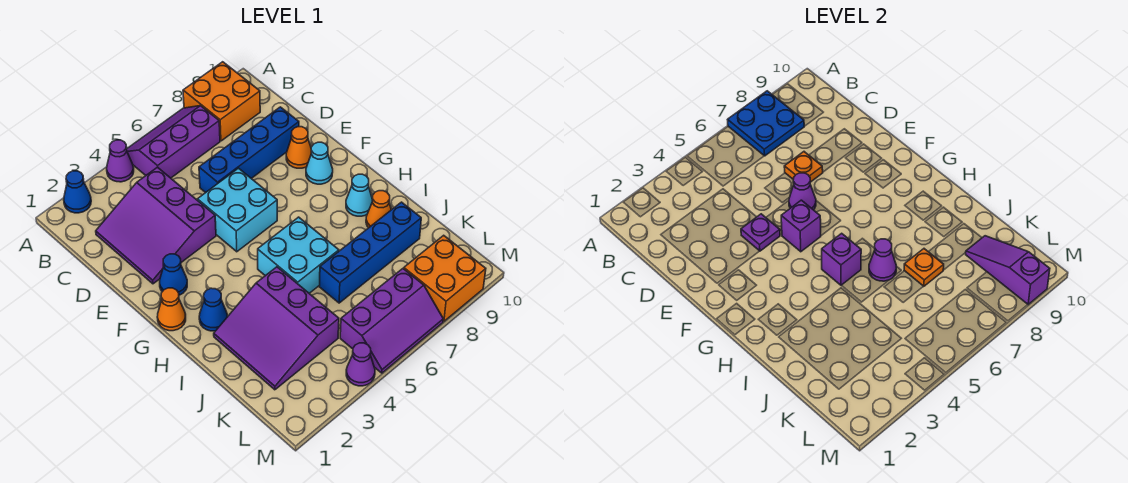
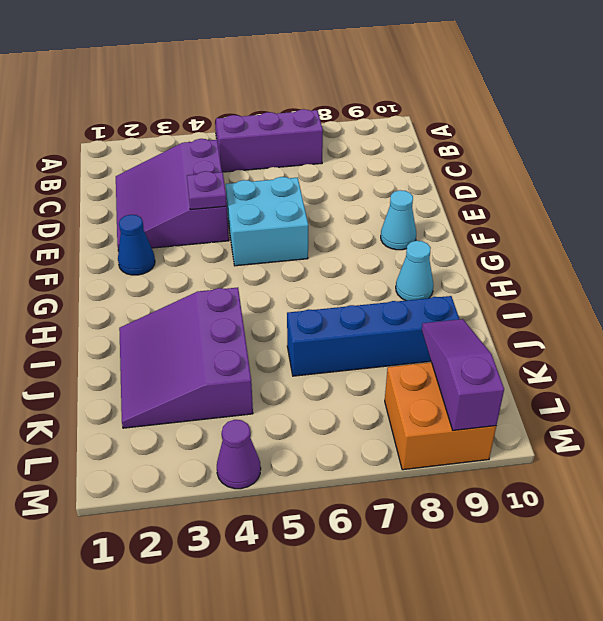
none -> blue 1x1 cone [64,171,91,213]
none -> purple 1x1 cone [107,140,134,182]
none -> orange 2x2 brick [183,62,260,141]

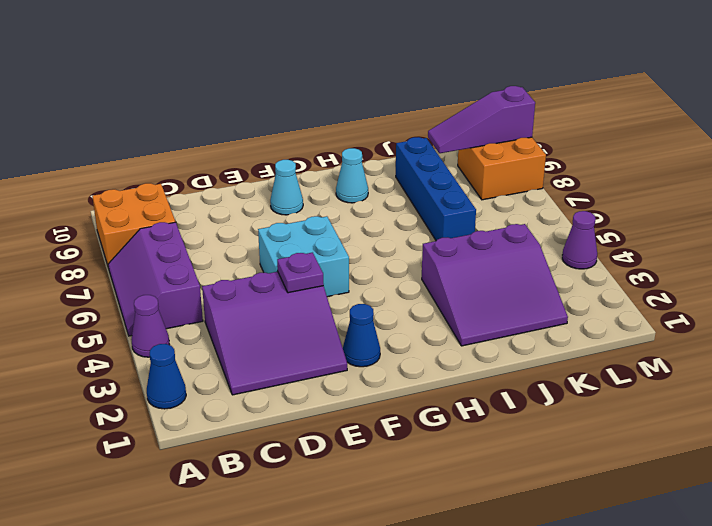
none -> blue 1x4 brick [199,107,299,193]
none -> orange 1x1 cone [286,127,311,168]
none -> orange 1x1 cone [157,288,186,331]

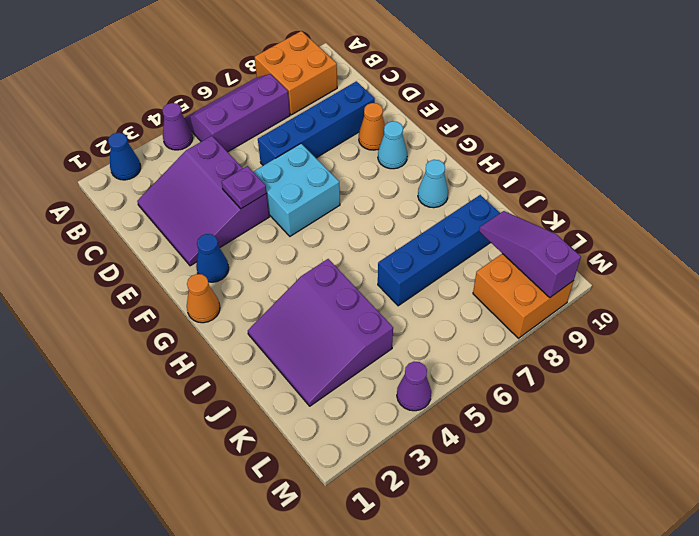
none -> blue 1x1 cone [199,288,228,331]
none -> cyan 2x2 brick [258,217,339,293]
none -> orange 1x1 cone [366,191,391,228]

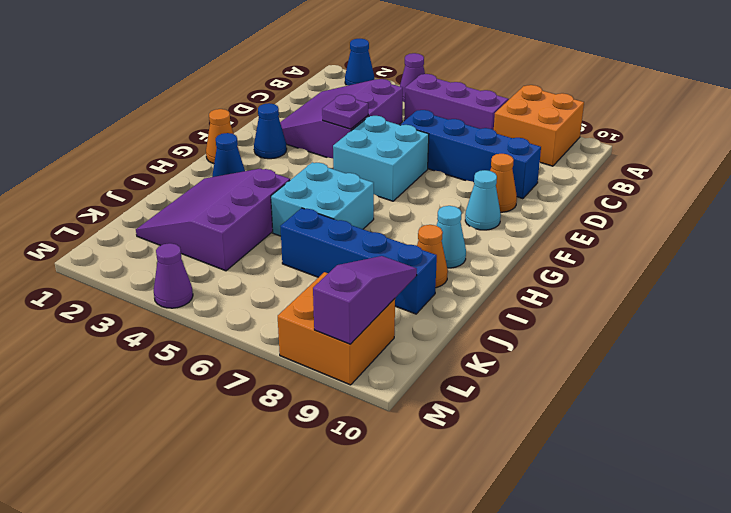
none -> purple 2x3 slope [340,269,443,373]
none -> blue 2x2 plate [728,91,804,156]
none -> orange 1x1 plate [784,152,823,182]

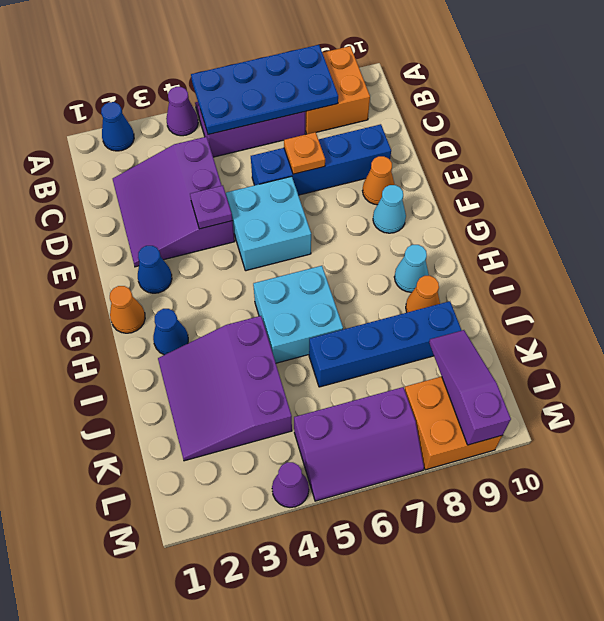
blue 2x4 plate [191,45,338,135] -> blue 2x2 plate [728,91,804,156]
none -> purple 1x1 cone [789,173,816,210]
none -> purple 1x1 brick [781,200,821,252]
none -> purple 1x1 brick [822,233,861,285]

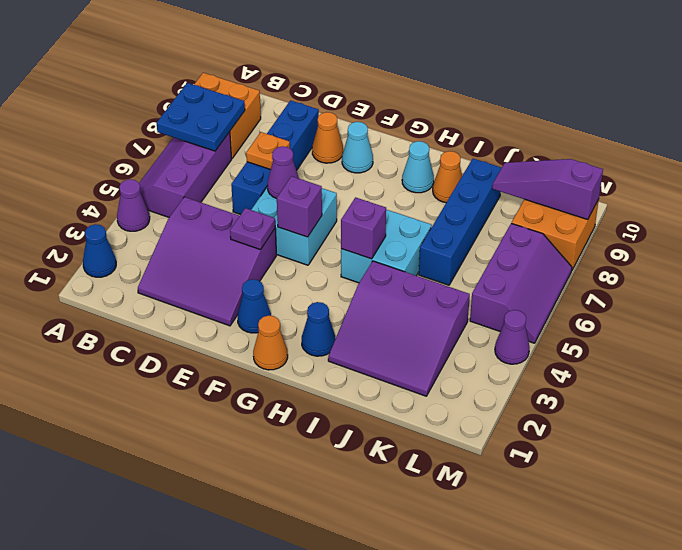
none -> purple 1x1 cone [869,239,896,281]
none -> orange 1x1 plate [904,249,944,286]

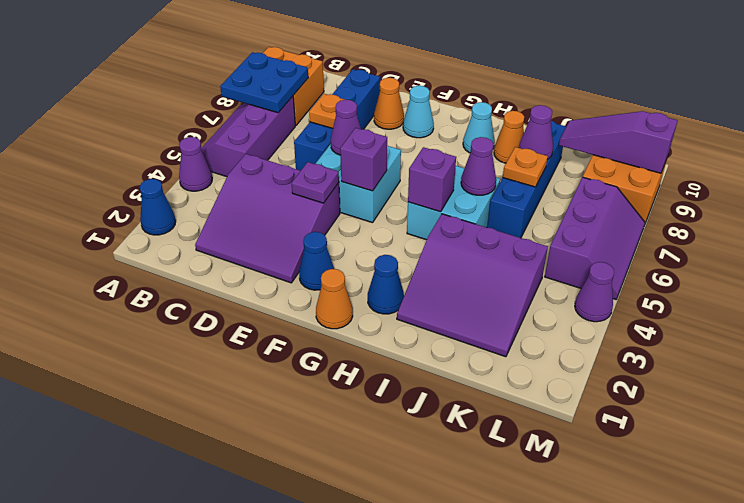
purple 1x1 cone [519,105,553,159] -> none

